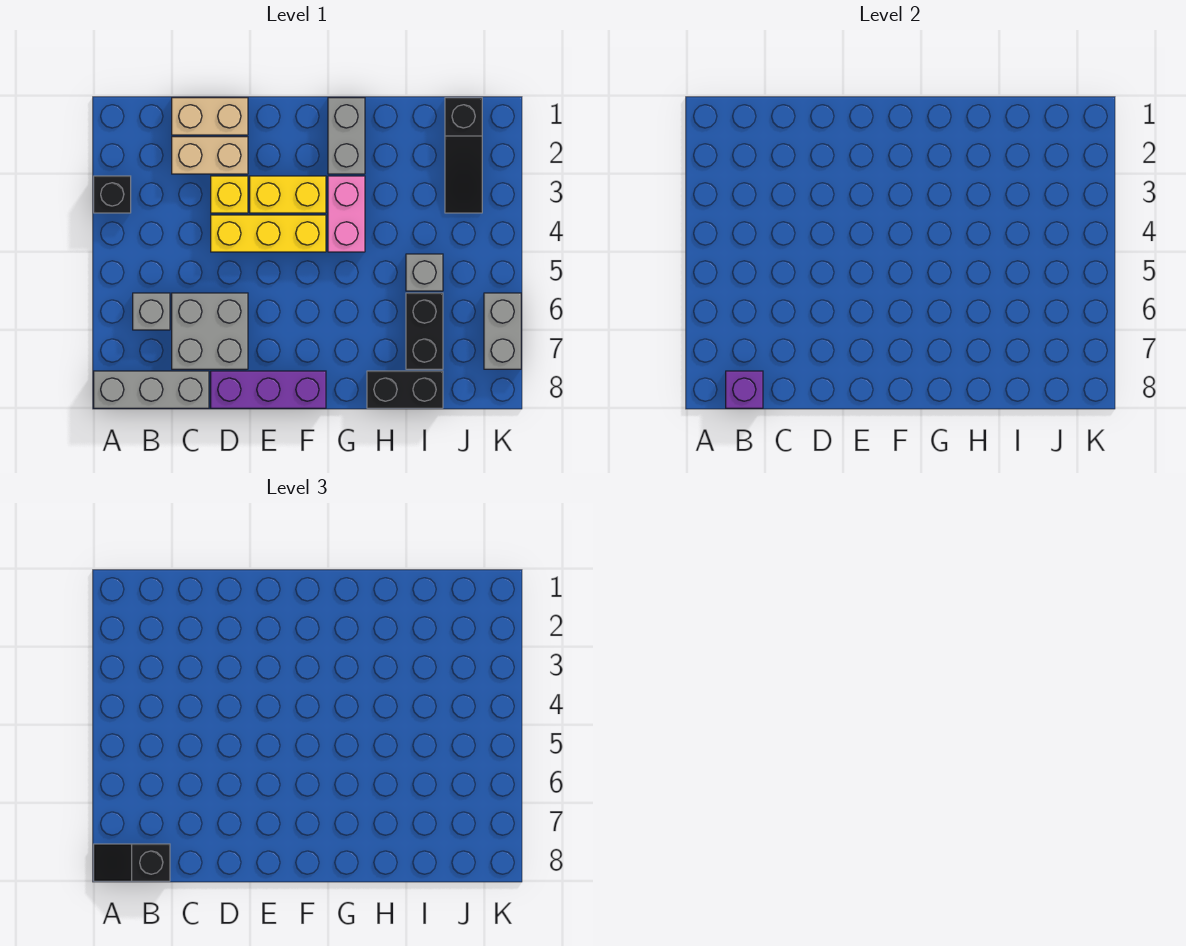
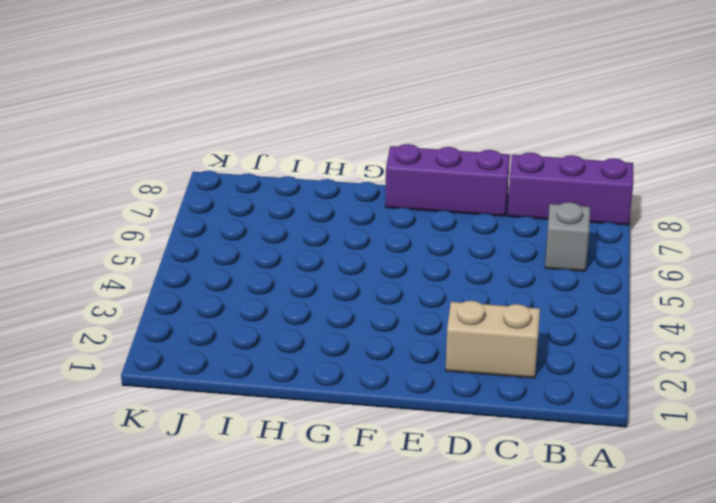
purple 1x3 brick [507,153,633,225] -> grey 1x3 brick [94,371,209,408]
none -> black 1x1 brick [94,176,131,213]
none -> tan 1x2 brick [172,98,248,135]
none -> grey 2x2 brick [172,293,248,369]

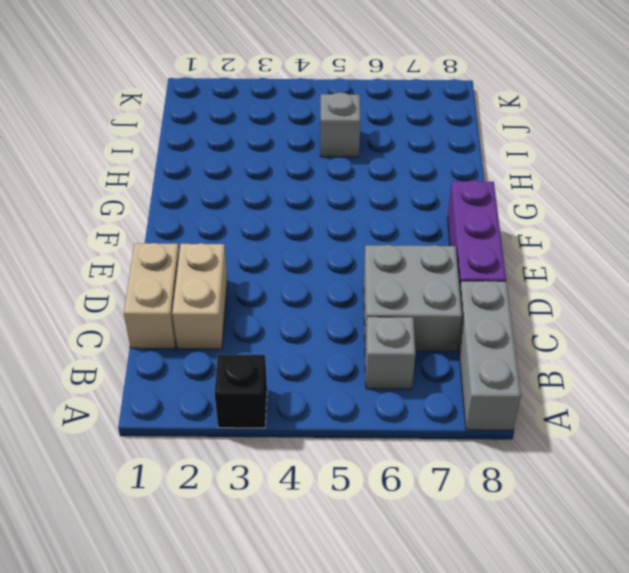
none -> yellow 1x1 brick [211,176,248,213]
none -> yellow 1x3 brick [211,215,326,252]
none -> yellow 1x2 brick [250,176,326,213]

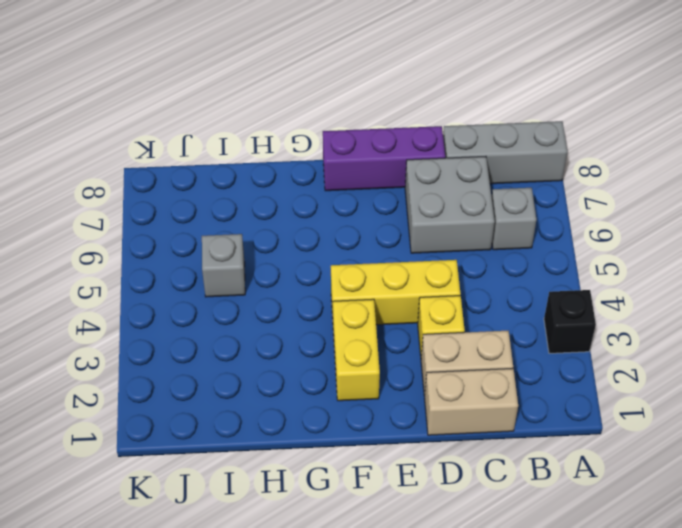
yellow 1x2 brick [333,299,380,401] -> yellow 1x2 brick turned to [250,176,326,213]
none -> grey 1x2 brick [328,98,365,174]
none -> pink 1x2 brick [328,176,365,252]
none -> black 1x2 brick [367,371,443,408]

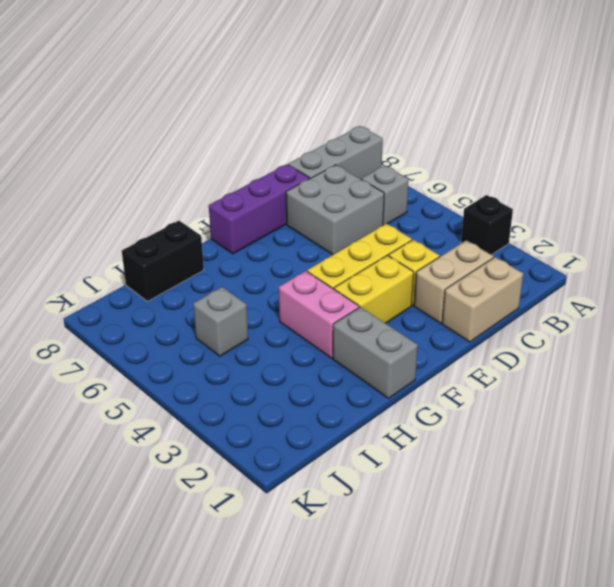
none -> black 1x2 brick [406,293,443,369]
none -> black 1x3 slope [445,98,482,213]
none -> grey 1x2 brick [484,293,521,369]

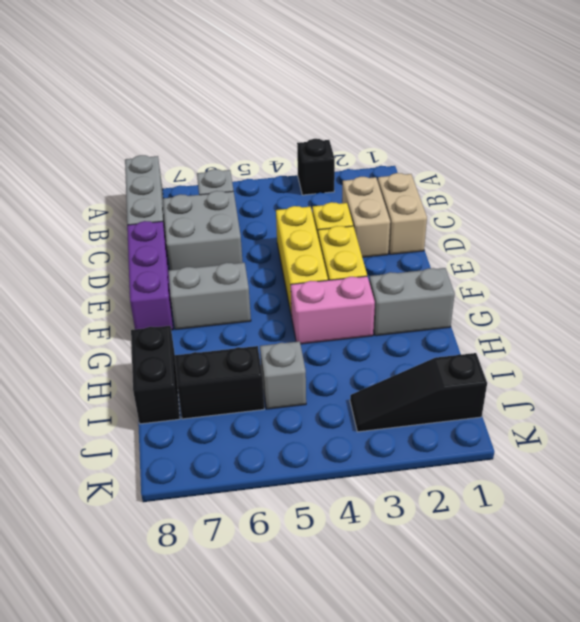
grey 1x2 brick [169,263,251,330] -> grey 1x2 brick moved to [484,293,521,369]
none -> purple 1x1 brick [726,371,763,408]
none -> black 1x2 slope [94,844,170,881]

